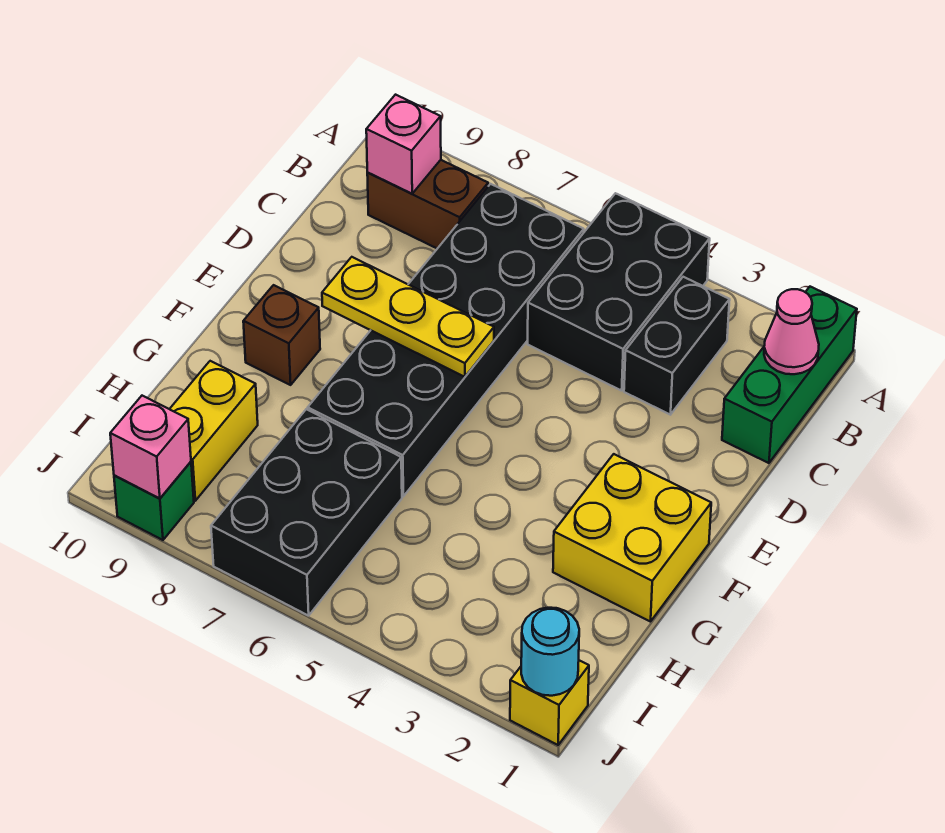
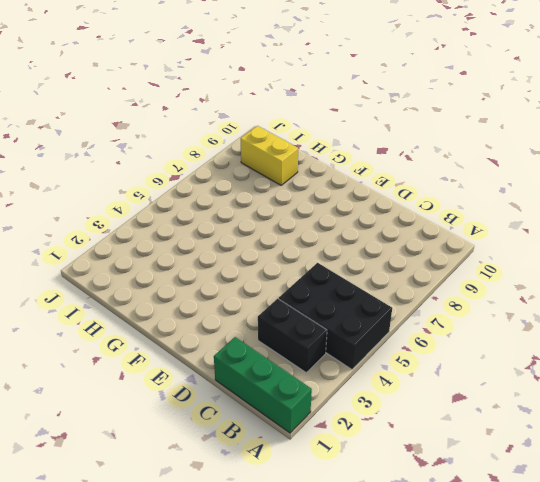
none -> black 2x6 brick [308,184,584,496]
none -> brown 1x2 brick [367,160,488,249]
none -> yellow 2x2 brick [553,454,711,622]

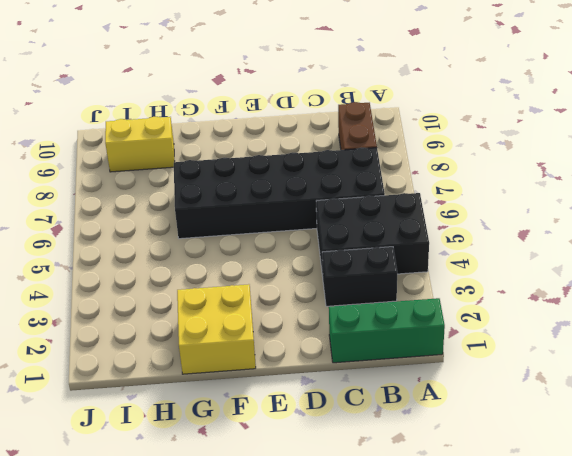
none -> brown 1x1 brick [243,285,320,385]
none -> black 2x3 brick [211,409,402,616]
none -> yellow 1x1 brick [510,660,589,745]

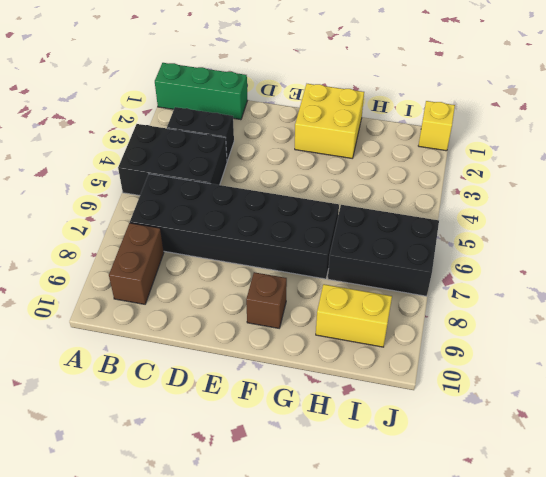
none -> green 1x1 brick [114,462,194,540]
none -> pink 1x1 cone [764,289,819,374]
none -> pink 1x1 brick [366,95,441,194]

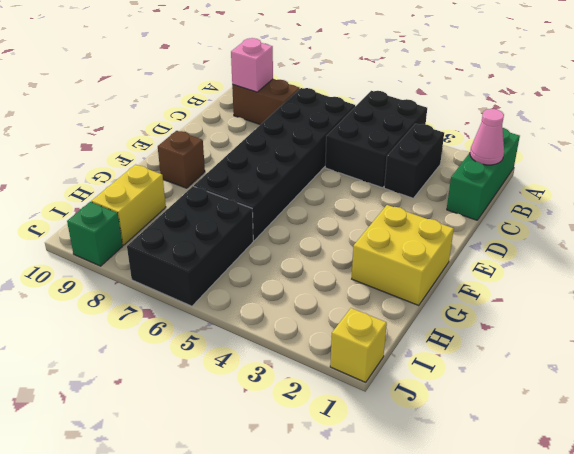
none -> yellow 1x3 plate [322,257,494,377]
none -> cyan 1x1 round brick [521,608,579,696]
none -> pink 1x1 brick [110,396,191,499]

